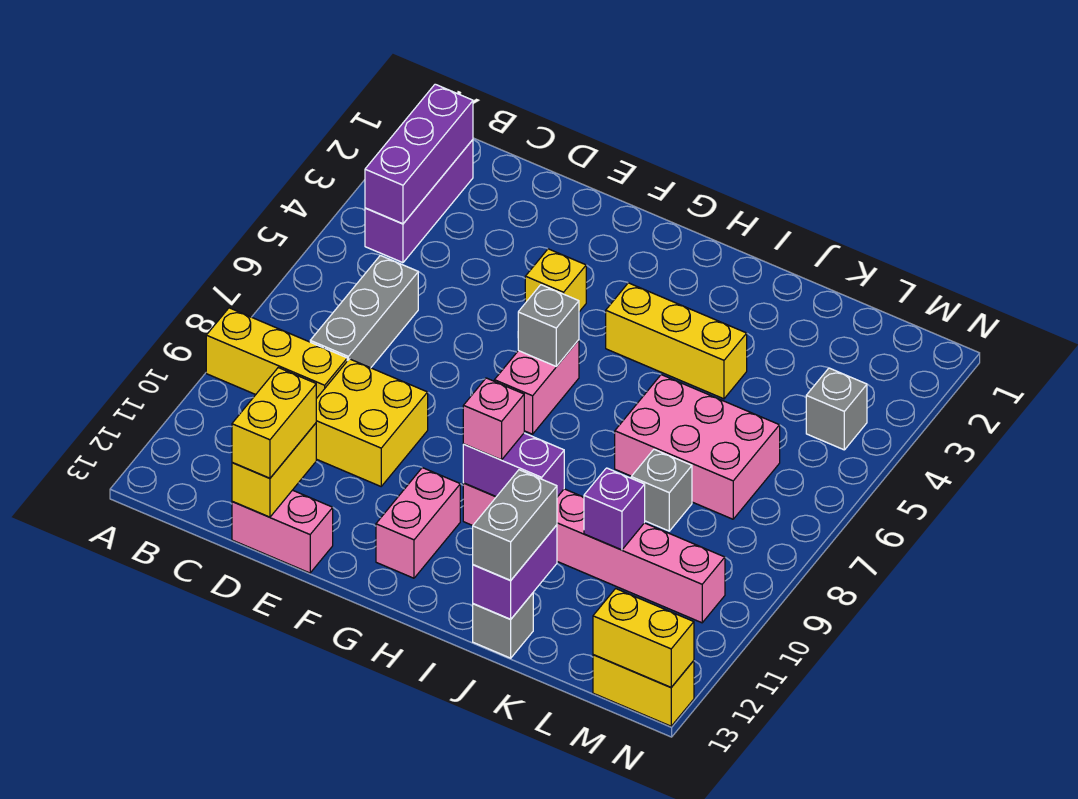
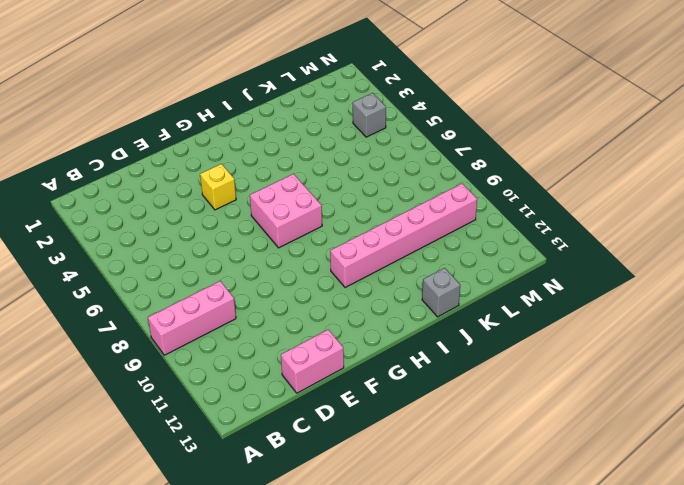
pink 1x3 brick [148,281,236,355] -> yellow 1x3 brick [206,308,347,399]
pink 2x2 brick [250,174,322,248] -> pink 1x2 brick [494,340,579,434]
none -> purple 1x3 brick [365,140,473,263]
none -> grey 1x3 brick [310,255,418,368]
none -> yellow 2x2 brick [316,359,428,486]

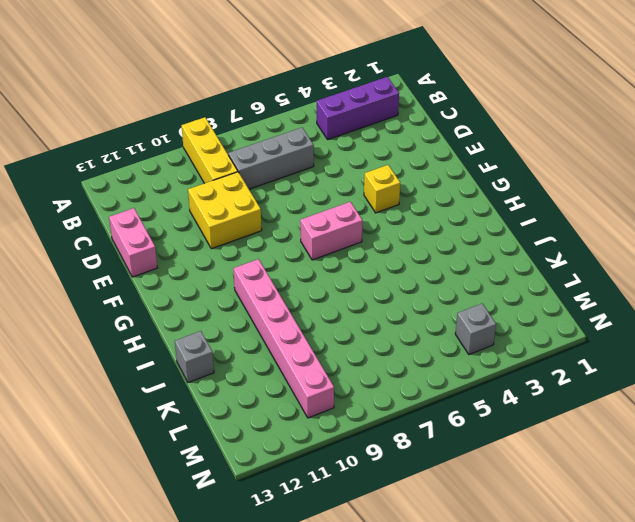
none -> pink 1x2 brick [376,468,460,578]
none -> yellow 1x3 brick [606,283,747,399]
none -> pink 2x3 brick [615,375,780,519]

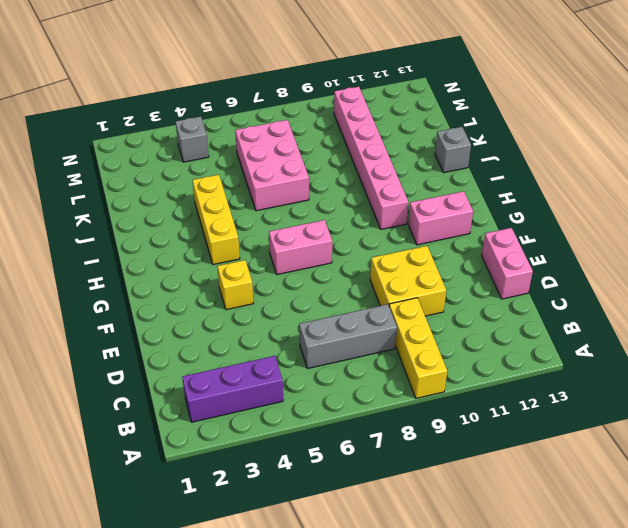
none -> grey 1x1 brick [631,449,692,531]
none -> yellow 1x2 brick [593,655,694,726]
none -> purple 1x3 brick [365,84,473,224]

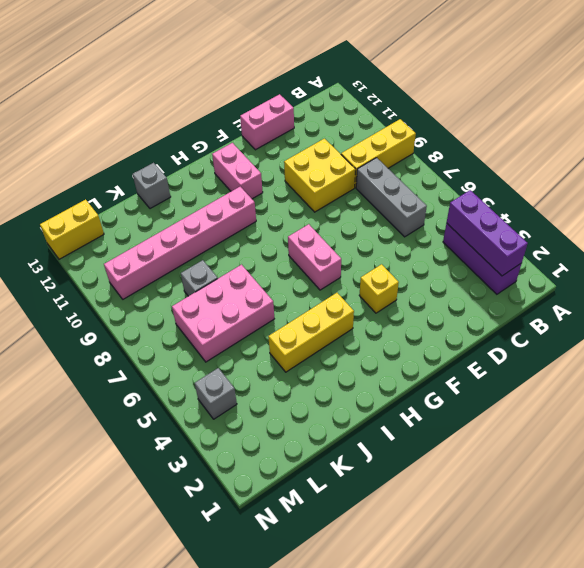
none -> yellow 1x2 brick [232,423,316,517]
none -> grey 1x1 brick [518,285,579,366]
none -> purple 1x2 brick [463,433,564,497]

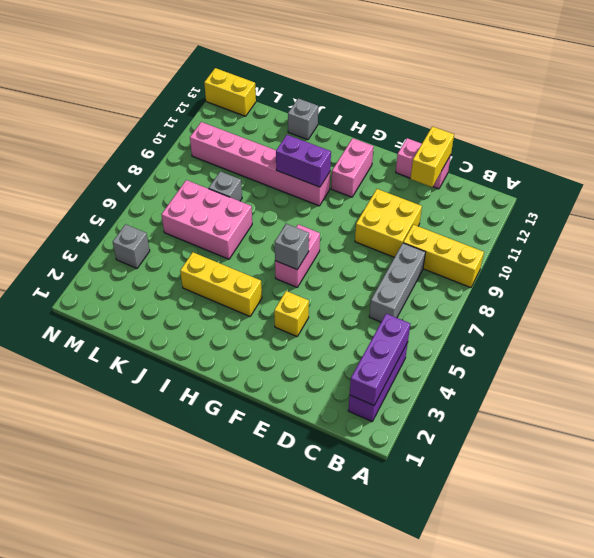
none -> purple 1x2 brick [473,525,557,619]
none -> purple 1x1 brick [584,468,645,550]
none -> yellow 1x2 brick [593,589,694,687]

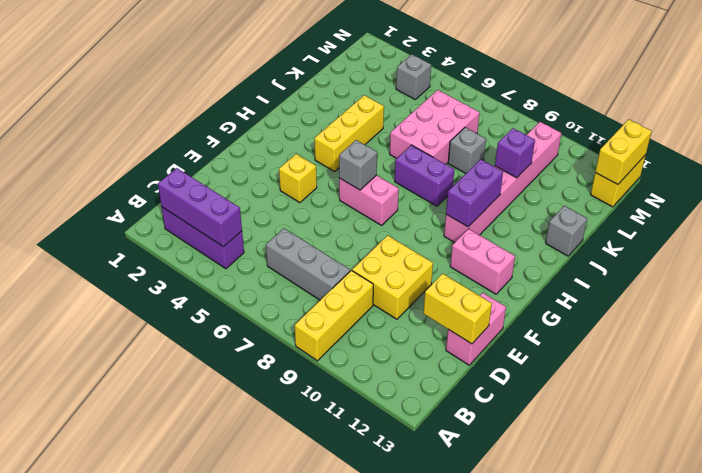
purple 1x2 brick [395,145,454,206] -> purple 1x2 brick moved to [473,525,557,619]
none -> yellow 1x2 brick [232,368,316,478]
none -> pink 1x1 brick [463,378,524,460]
none -> grey 1x2 brick [473,470,557,580]

